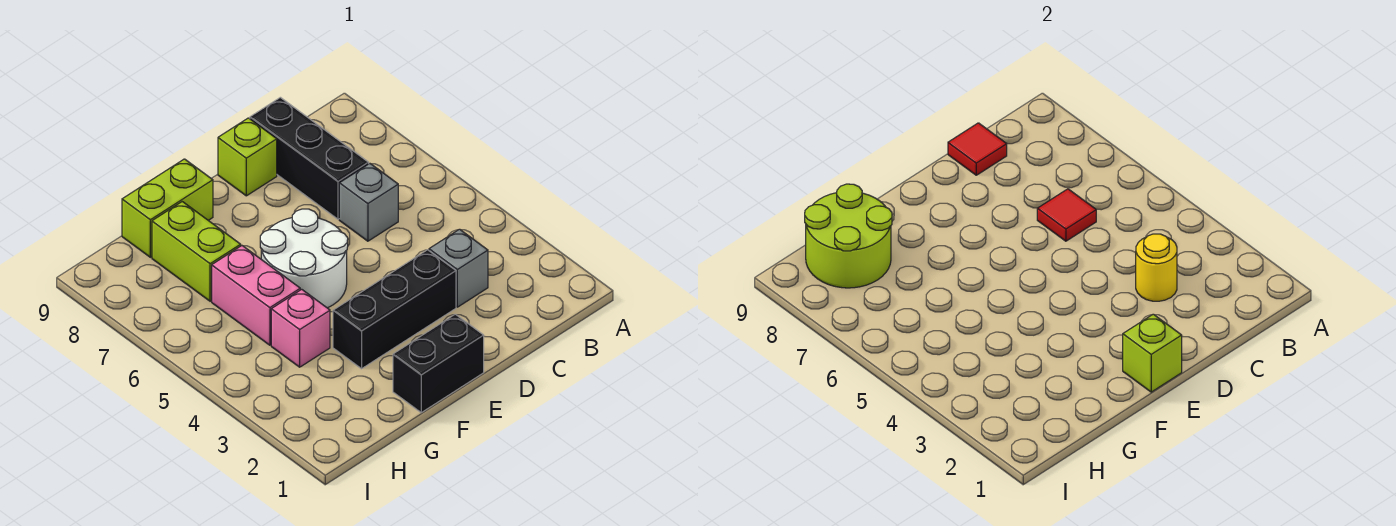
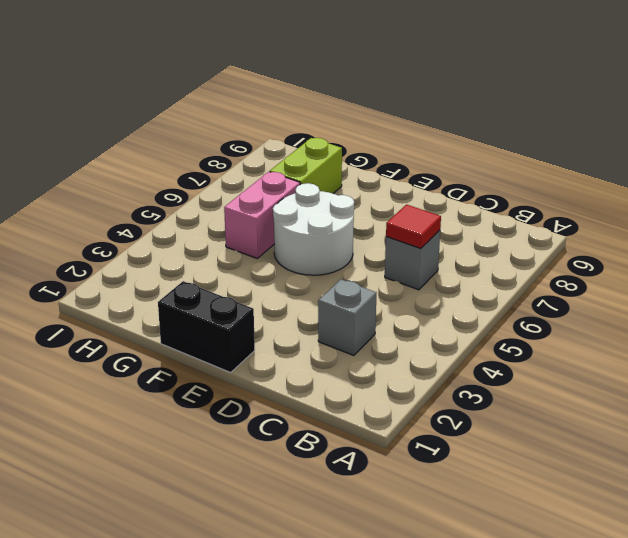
none -> black 1x3 brick [250,97,369,219]
none -> black 1x3 brick [333,250,456,369]
none -> lime 1x1 brick [218,118,277,196]

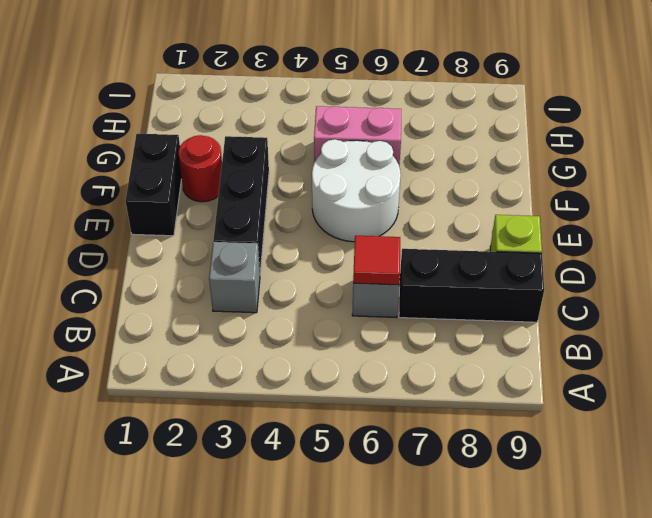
red 1x1 round brick [179,135,222,202] -> none
none -> lime 1x2 brick [122,159,213,257]
none -> pink 1x1 brick [271,289,330,367]
none -> lime 1x2 brick [152,202,241,301]

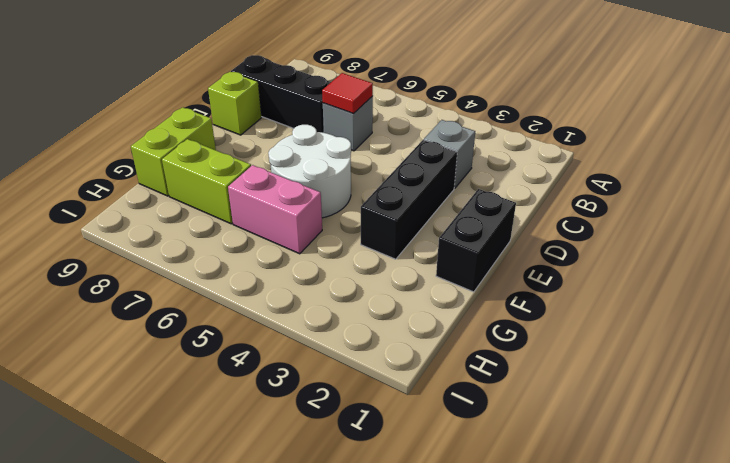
none -> pink 1x1 brick [271,289,330,367]
none -> yellow 1x1 round brick [1136,234,1177,301]
none -> red 1x1 tile [948,123,1007,175]

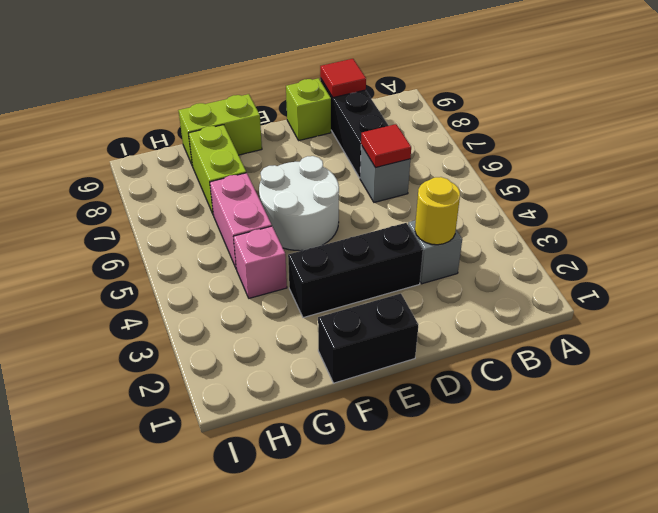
none -> lime 1x1 brick [1123,314,1182,392]
none -> lime 2x2 round brick [805,184,892,288]

